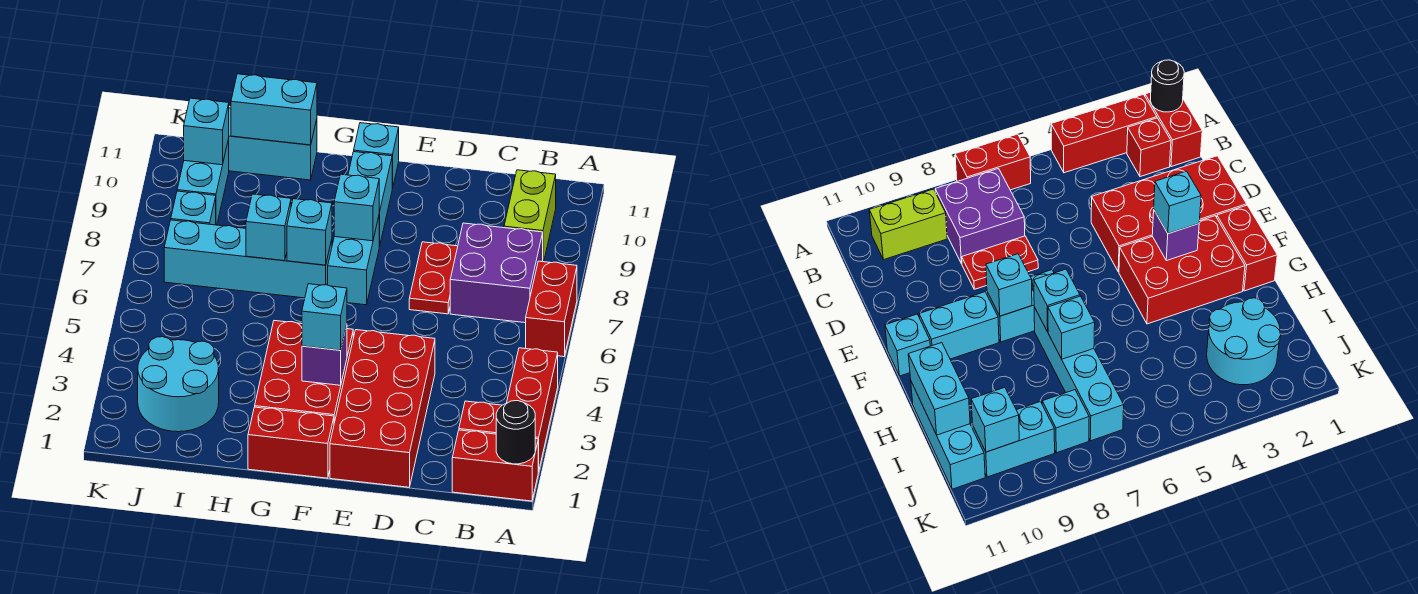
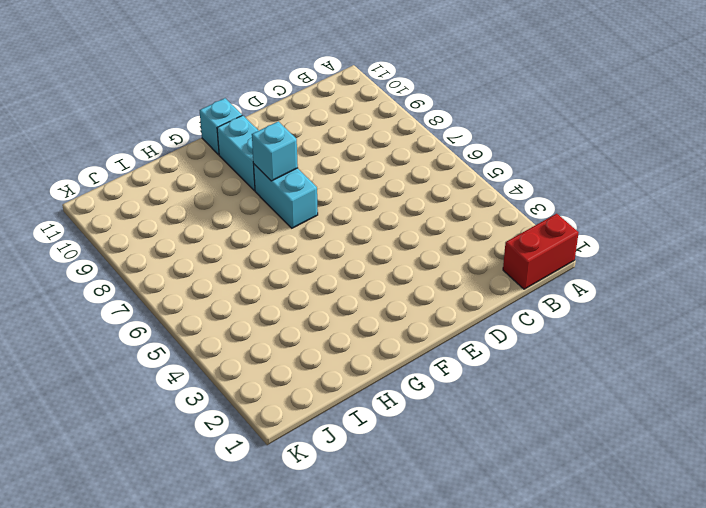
none -> red 1x3 brick [507,348,558,472]
none -> red 1x2 brick [526,261,577,357]
none -> red 1x1 brick [459,401,502,434]

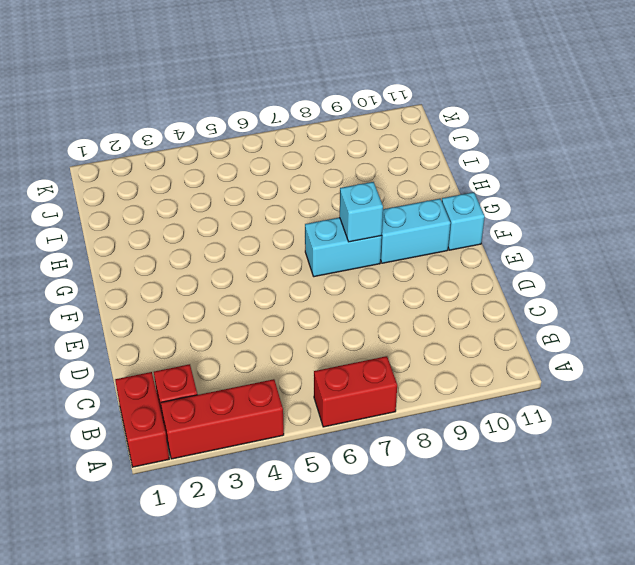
none -> purple 2x2 brick [450,223,543,323]
none -> lime 1x2 brick [504,170,556,262]
none -> red 2x4 brick [330,330,435,487]

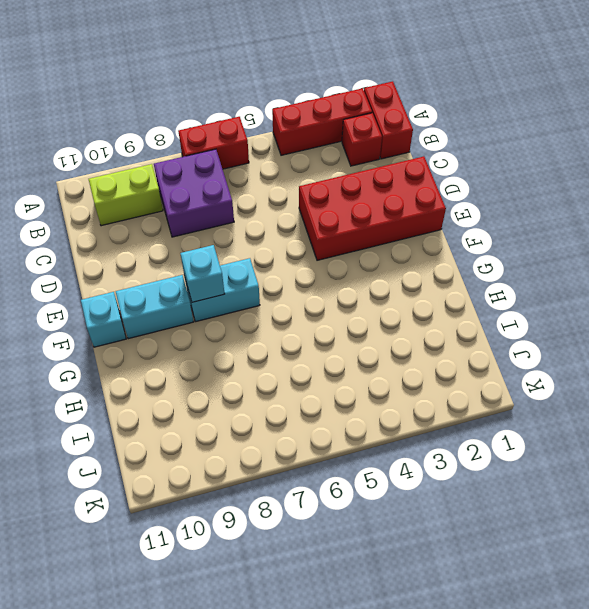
none -> red 1x2 plate [409,242,458,314]
none -> red 1x2 brick [248,407,334,478]
none -> red 2x3 brick [255,321,353,423]

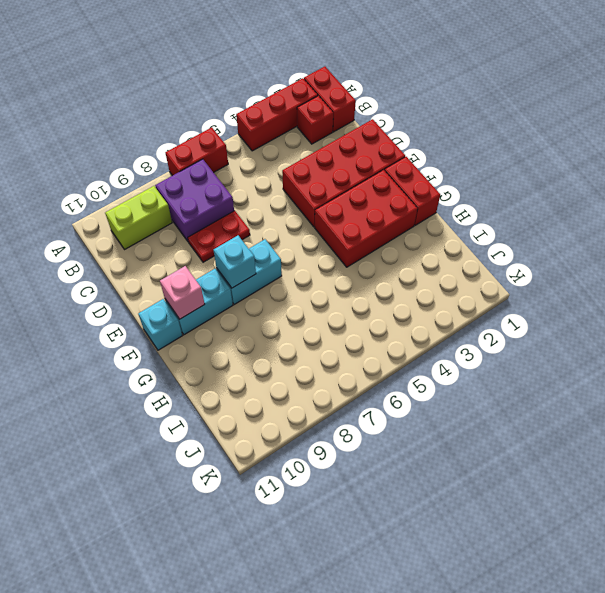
pink 1x1 brick [160,266,205,319] -> none
none -> cyan 1x4 brick [164,220,332,298]
none -> cyan 1x3 brick [229,108,317,180]
none -> cyan 2x2 round brick [138,337,219,432]

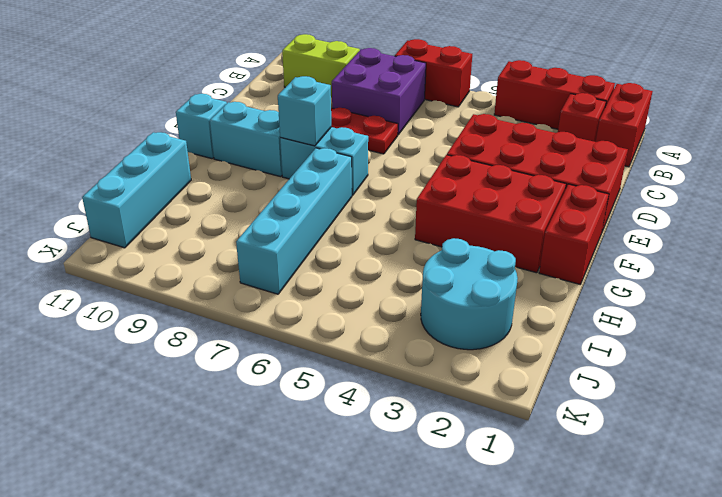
none -> cyan 1x1 brick [171,191,216,225]
none -> cyan 1x2 brick [177,139,229,225]
none -> black 1x1 round brick [496,401,535,464]

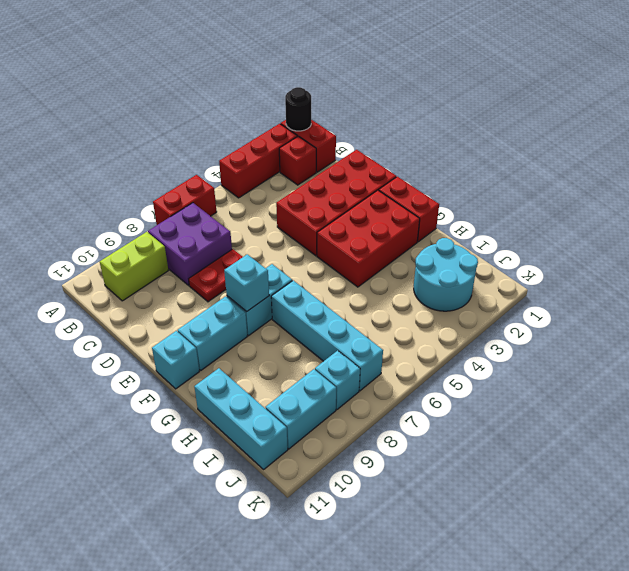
none -> purple 1x1 brick [302,325,347,385]
none -> cyan 1x1 brick [287,199,332,265]
none -> cyan 1x1 brick [246,194,291,261]

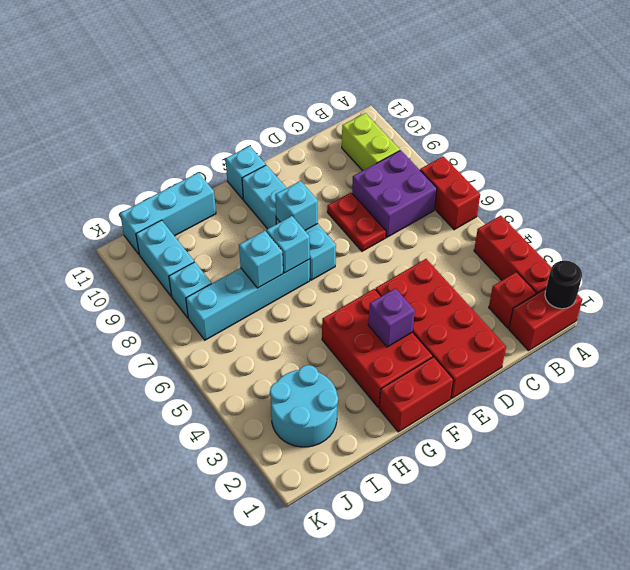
none -> cyan 1x2 brick [231,74,317,145]
none -> cyan 1x1 brick [184,98,229,165]
none -> cyan 1x1 brick [302,284,347,350]

